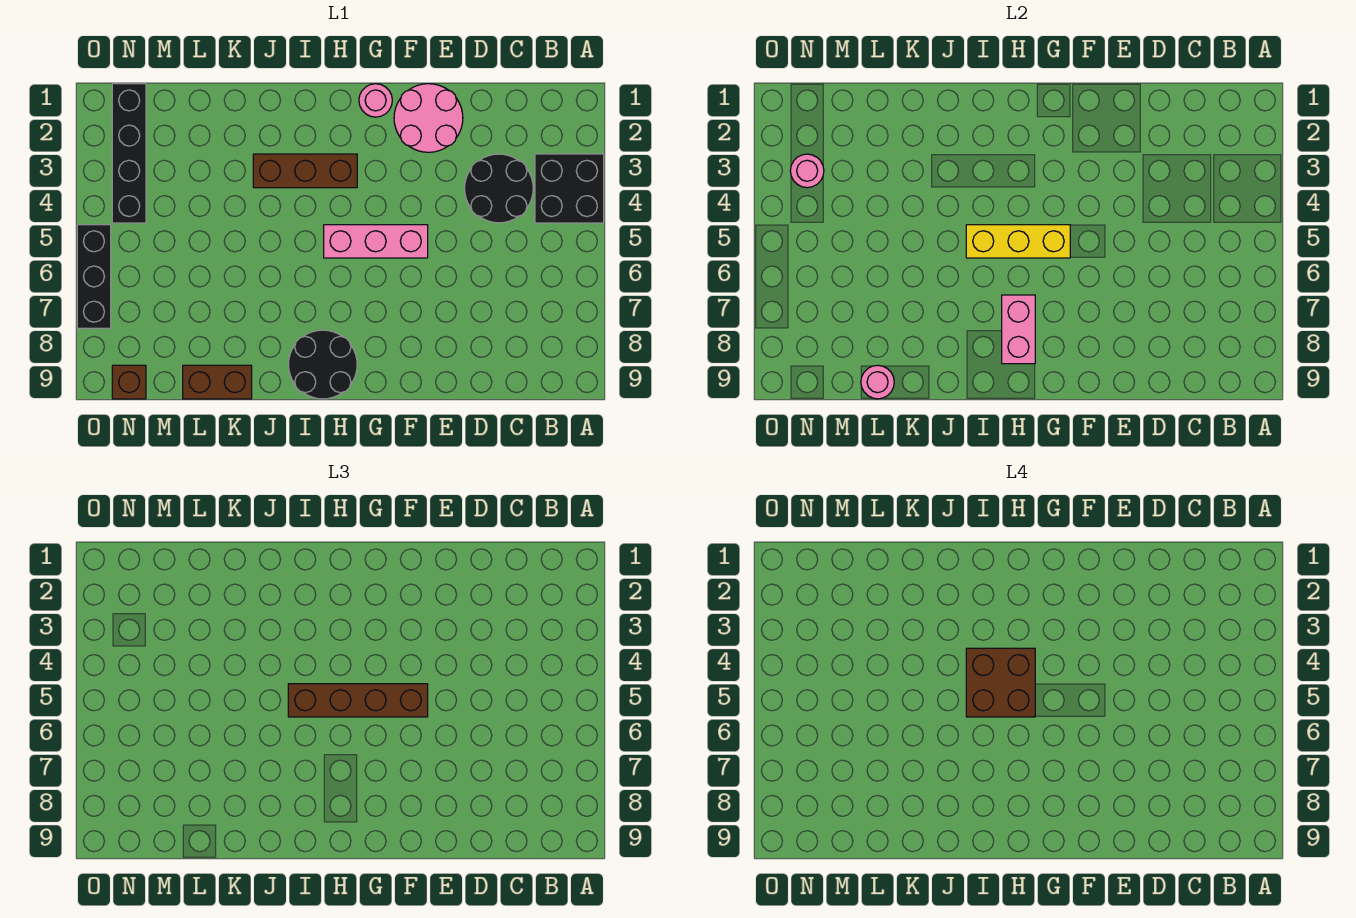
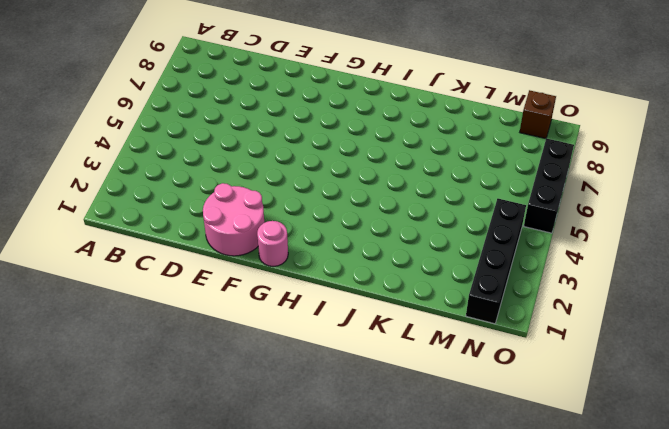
none -> black 2x2 brick [535,154,604,223]
none -> black 2x2 round brick [465,154,533,223]
none -> pink 1x3 brick [324,225,428,258]

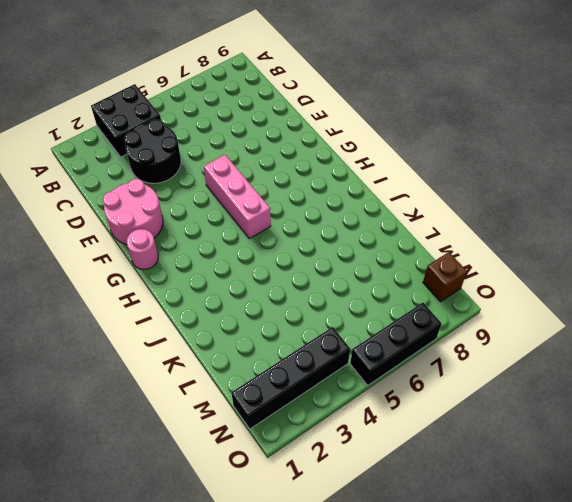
none -> brown 1x3 brick [253,154,357,188]
none -> black 2x2 round brick [288,330,357,399]
none -> brown 1x2 brick [183,365,252,399]

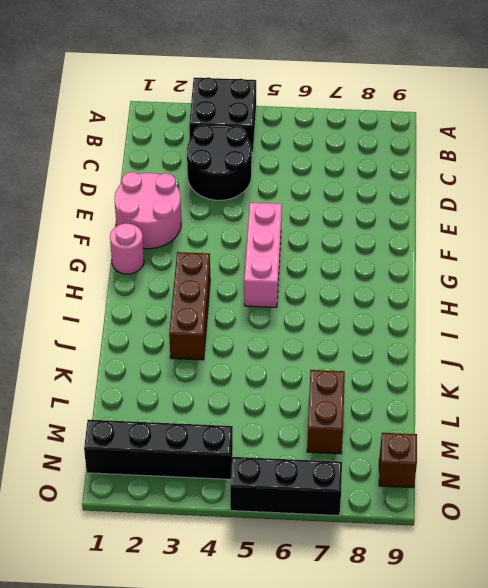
brown 1x2 brick [307,370,345,454] -> brown 1x2 brick moved to [183,365,252,399]
none -> black 2x2 round brick [288,330,357,399]
none -> yellow 1x3 brick [966,225,1070,258]
none -> pink 1x2 brick [1002,295,1035,364]

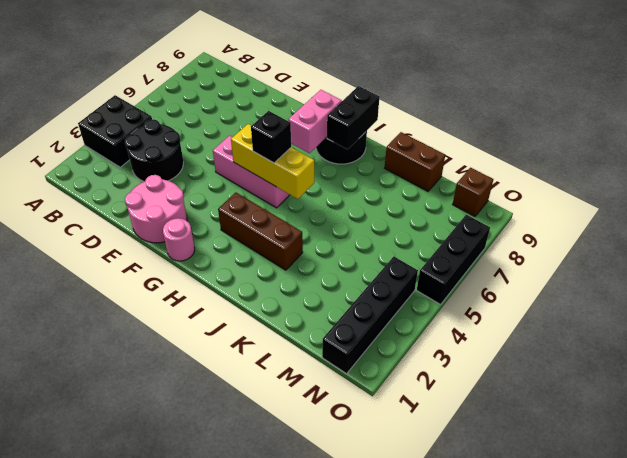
black 1x1 brick [251,111,291,163] -> brown 1x4 brick [288,684,428,717]
black 1x2 brick [327,86,379,149] -> none
none -> pink 1x1 round brick [861,365,894,399]
none -> pink 1x1 round brick [790,154,824,188]
none -> brown 2x2 brick [966,648,1035,717]

